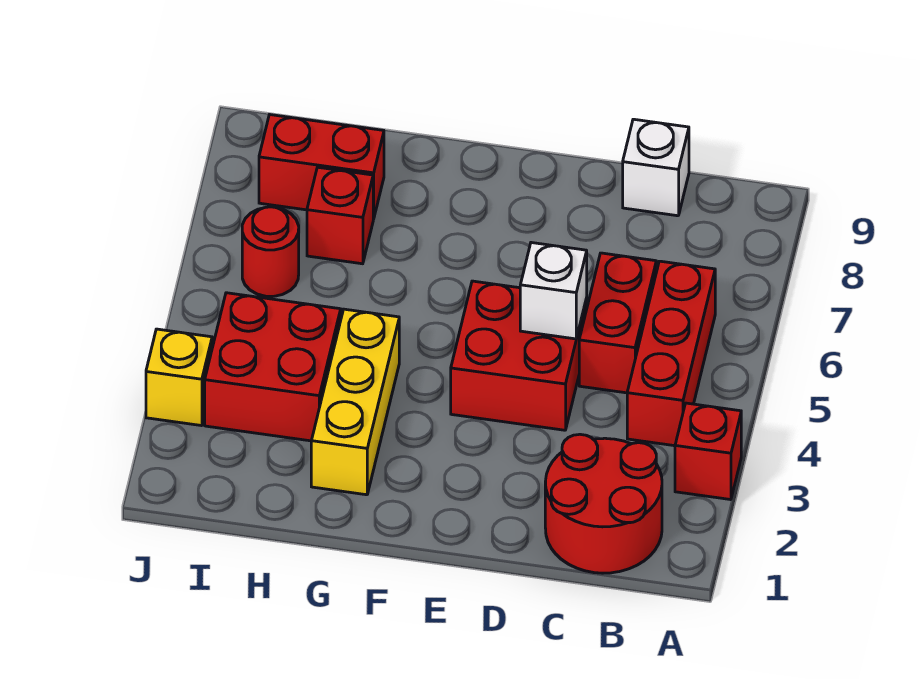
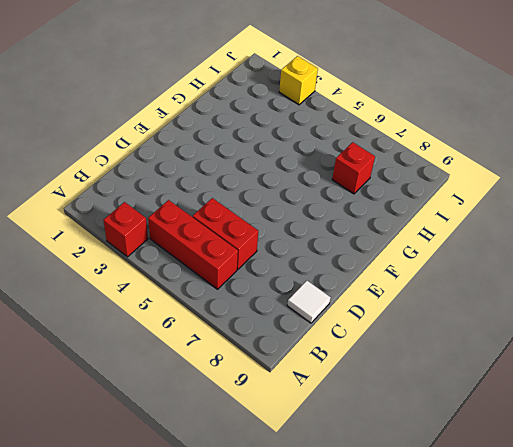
white 1x1 tile [287,281,331,323] -> white 1x1 brick [623,119,689,216]
none -> red 2x2 round brick [545,434,662,573]
none -> red 2x2 brick [451,281,587,430]
none -> yellow 1x3 brick [311,309,399,495]

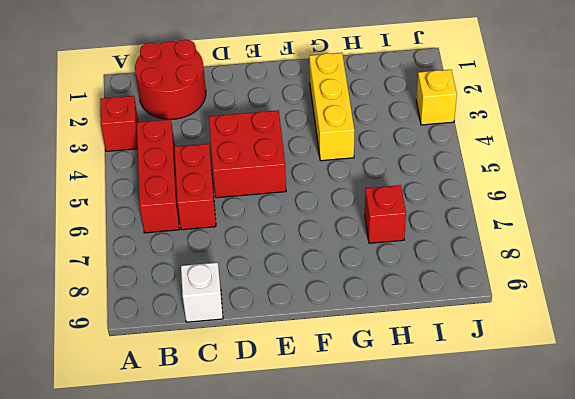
none -> red 2x2 brick [205,293,341,441]
none -> red 1x2 brick [259,115,384,219]
none -> red 1x1 round brick [242,207,299,296]

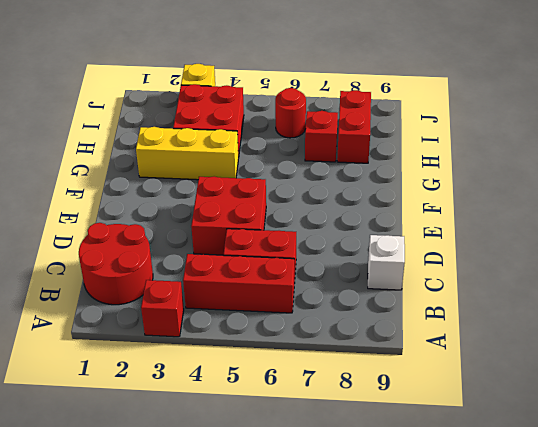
none -> white 1x1 brick [520,243,587,339]

